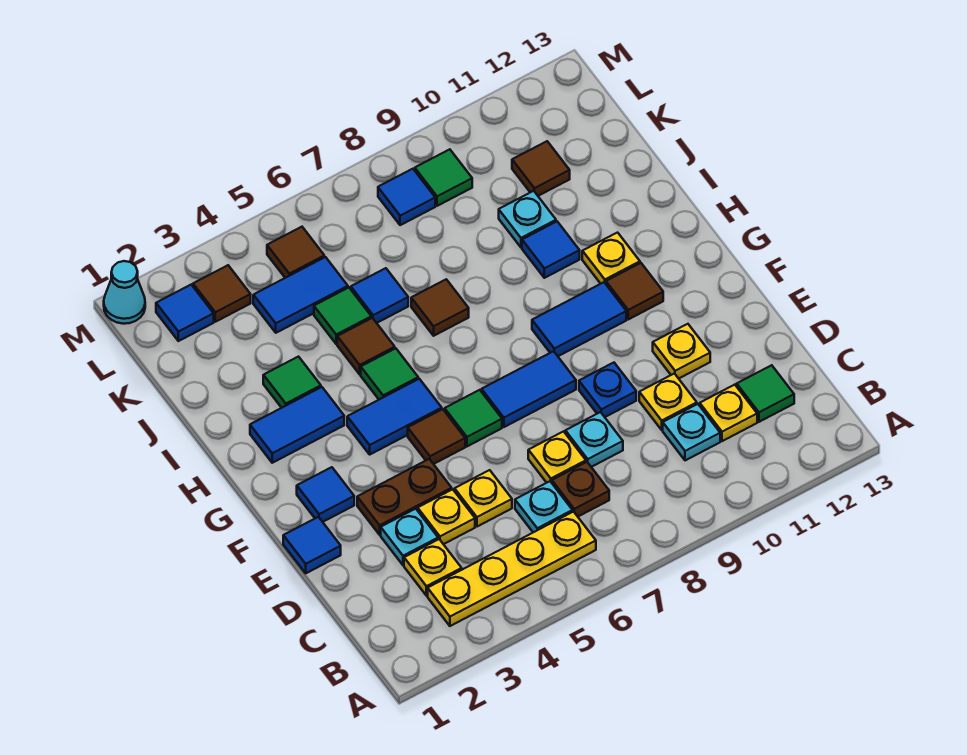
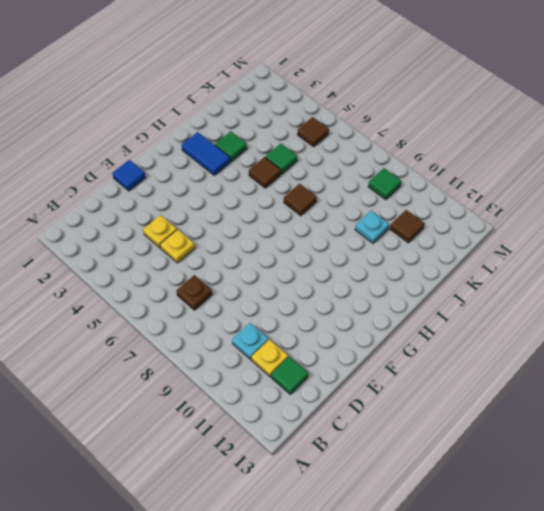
none -> yellow 1x4 plate [428,512,596,626]
none -> yellow 1x1 plate [404,539,462,596]
none -> cyan 1x1 plate [515,481,572,532]
none -> cyan 1x1 plate [381,509,438,565]

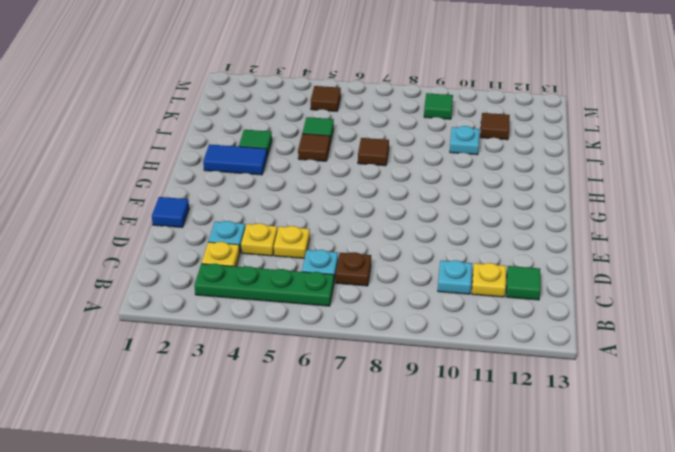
green 1x4 plate [194,263,334,306] -> yellow 1x4 plate [428,512,596,626]
none -> yellow 1x1 plate [528,431,586,483]
none -> cyan 1x1 plate [565,412,623,467]
none -> yellow 1x1 plate [639,373,697,430]
none -> brown 1x2 plate [357,459,452,535]

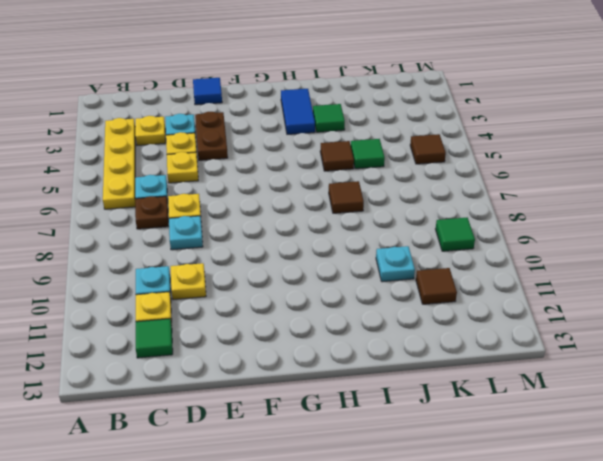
none -> blue 1x1 plate [579,363,636,417]
none -> yellow 1x1 plate [653,324,710,379]
none -> blue 1x1 tile [297,467,354,522]
none -> brown 1x1 tile [408,409,465,464]

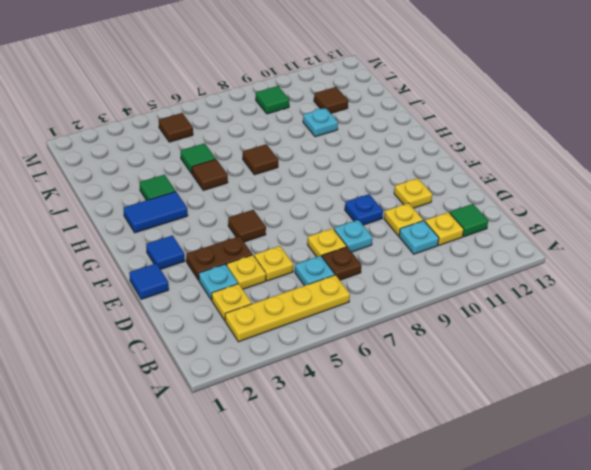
none -> green 1x1 tile [445,390,502,446]
none -> blue 1x2 tile [482,351,576,427]
none -> blue 1x2 tile [347,379,442,454]
none -> blue 1x2 tile [532,282,626,356]

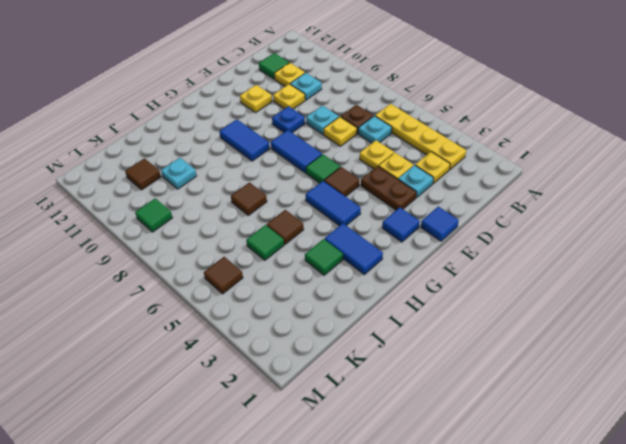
none -> brown 1x1 tile [606,263,663,319]
none -> green 1x1 tile [361,348,418,399]
none -> yellow 1x1 plate [582,233,640,284]
none -> blue 1x1 tile [522,222,580,278]

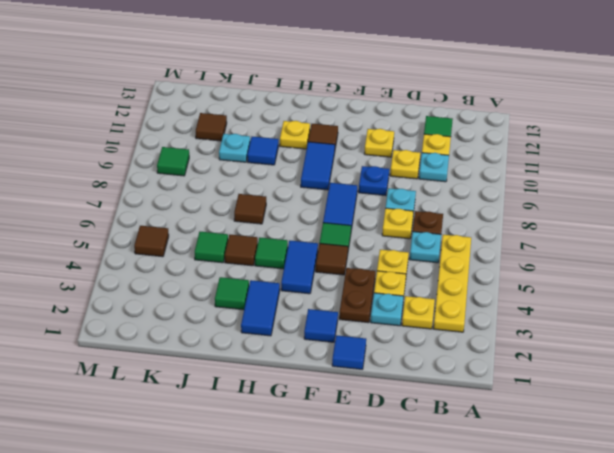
none -> blue 1x1 tile [351,268,408,323]
none -> blue 1x2 tile [253,257,348,333]
none -> blue 1x1 tile [156,285,214,341]
none -> brown 1x1 tile [193,265,251,322]

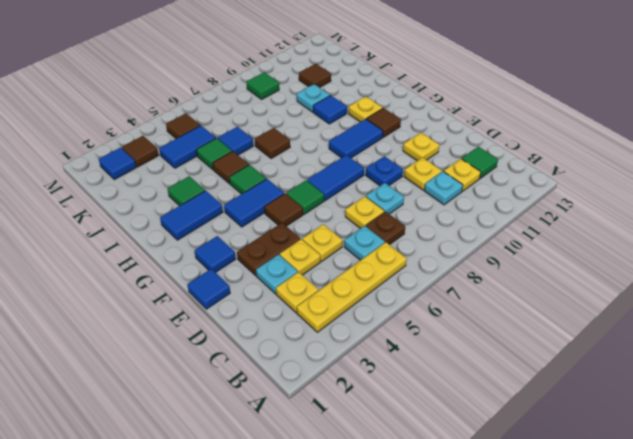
none -> blue 1x1 tile [378,169,435,225]
none -> cyan 1x1 cone [104,261,145,324]

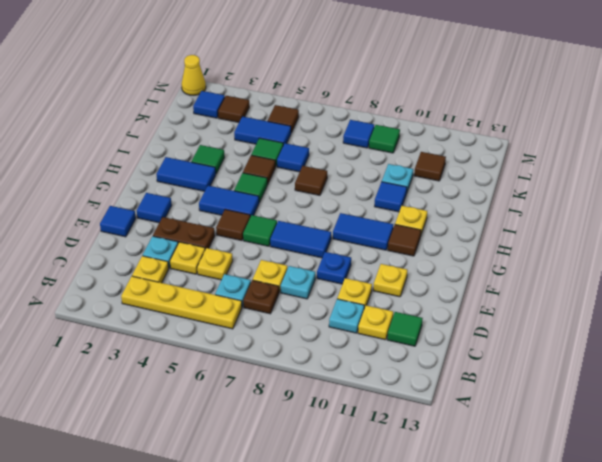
yellow 1x1 cone [181,55,206,95] -> cyan 1x1 cone [104,261,145,324]

